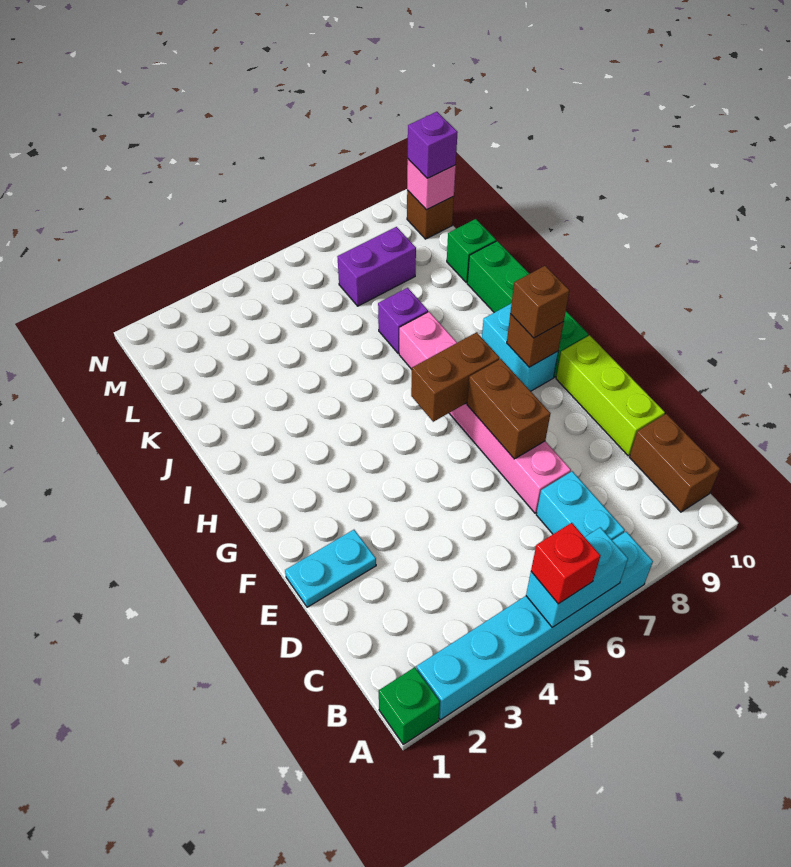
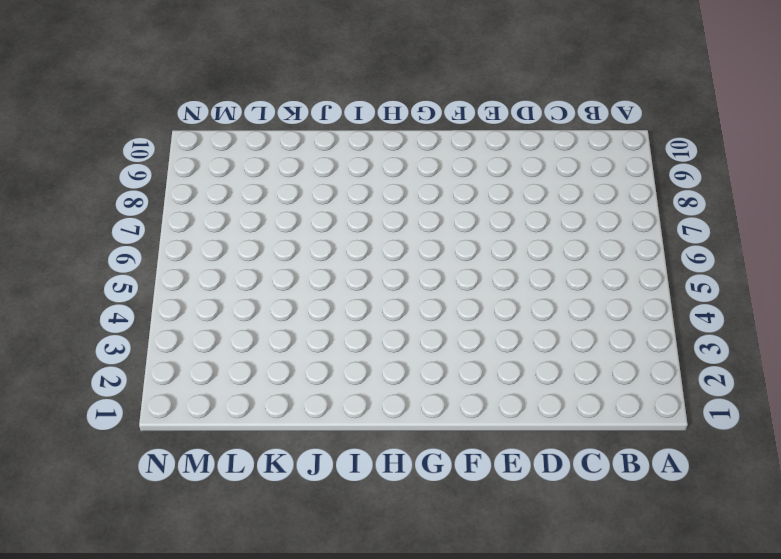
none -> green 1x1 brick [379,667,440,744]
none -> cyan 1x6 brick [417,532,653,720]
none -> cyan 1x2 brick [536,471,625,540]

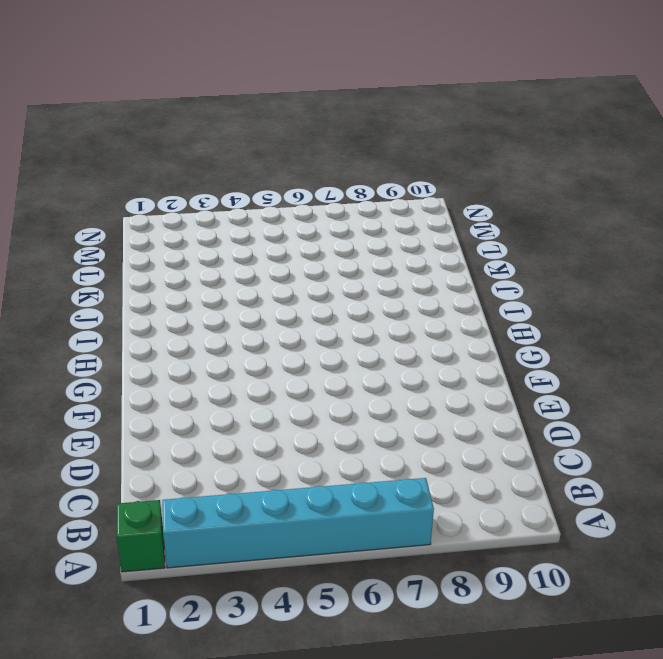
none -> cyan 1x2 brick [536,471,625,540]
none -> brown 1x2 brick [630,414,720,512]
none -> pink 1x6 brick [399,312,571,513]

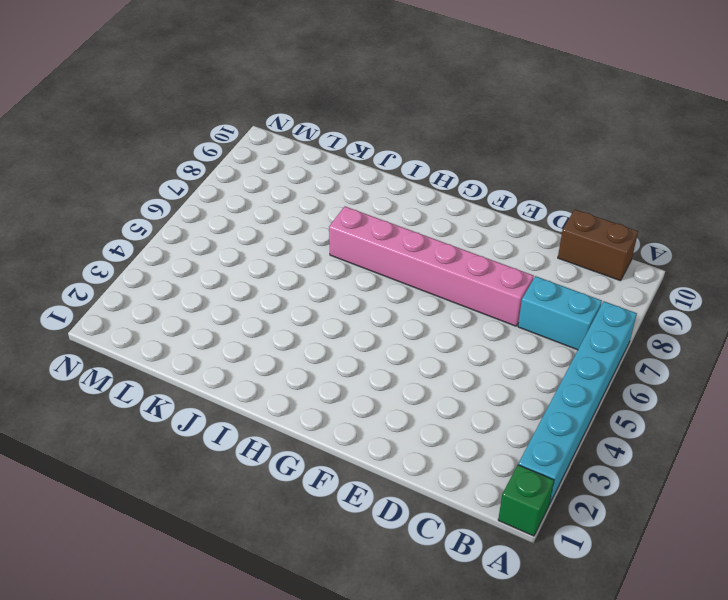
none -> lime 1x3 brick [556,335,665,456]
none -> cyan 1x2 plate [285,530,376,607]
none -> cyan 1x2 brick [482,303,558,391]

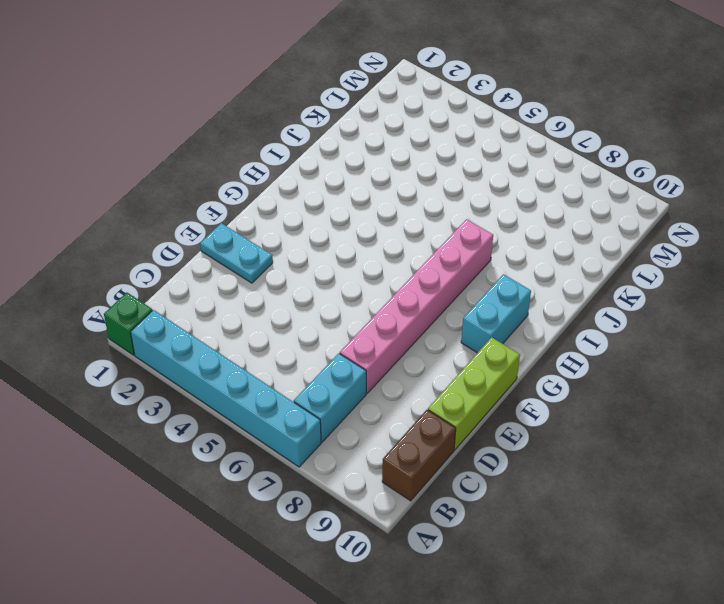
none -> green 1x4 brick [467,241,588,377]
none -> purple 1x1 brick [378,288,428,353]
none -> green 1x1 brick [447,219,496,283]

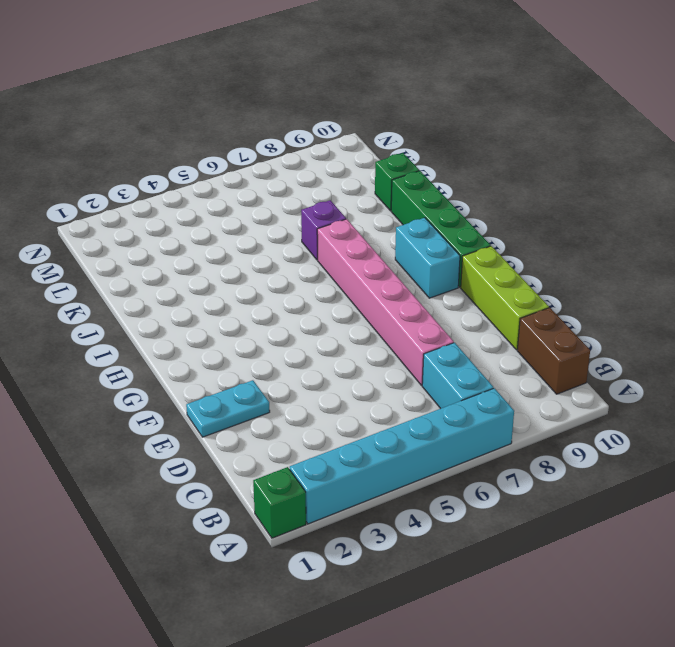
none -> purple 1x2 brick [337,227,416,306]
none -> brown 1x1 brick [407,190,454,239]
none -> cyan 1x2 brick [526,527,628,627]

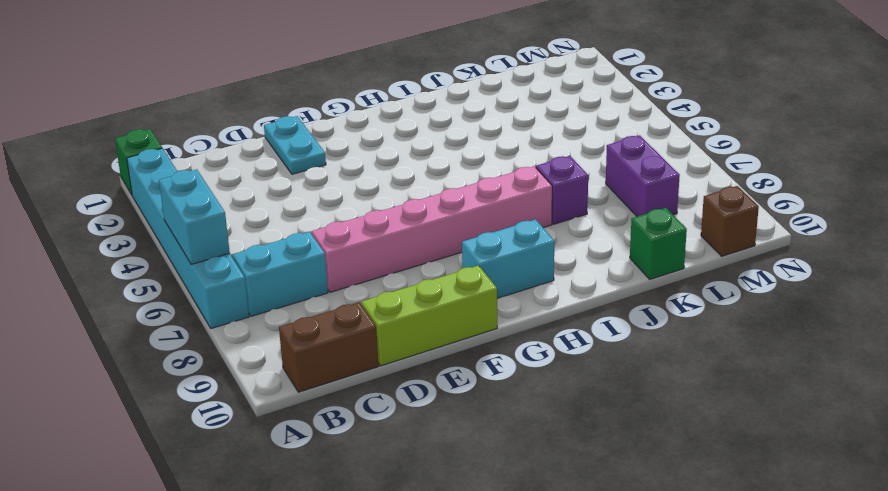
none -> green 1x4 brick [467,241,588,377]
none -> brown 1x2 brick [467,359,550,459]
none -> brown 1x2 brick [411,332,500,422]

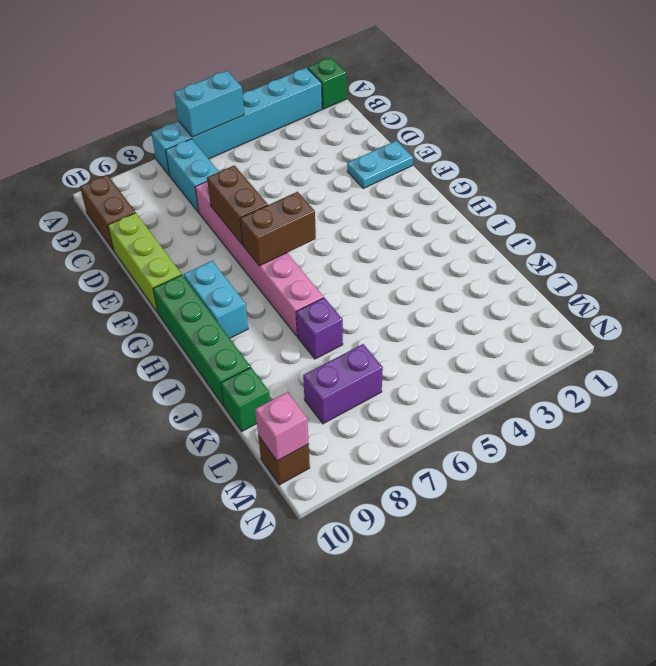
none -> brown 1x1 brick [507,314,564,367]
none -> red 1x1 brick [531,523,601,604]
none -> brown 1x1 brick [510,266,570,338]

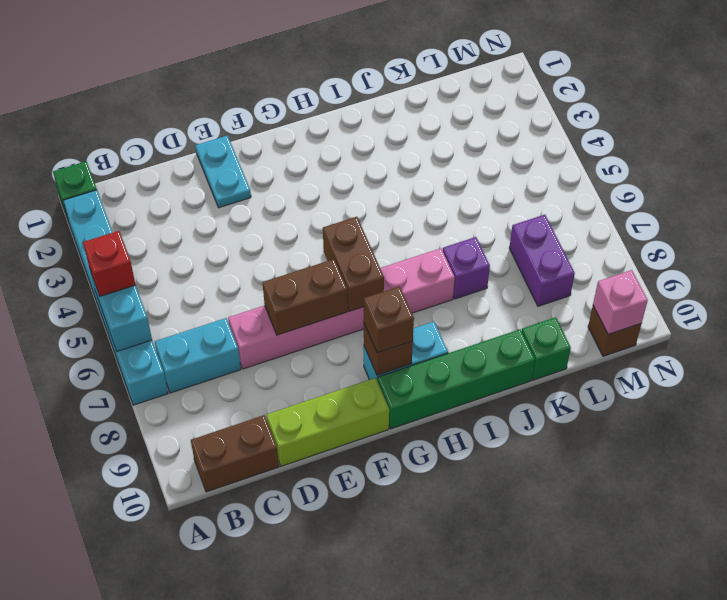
none -> purple 1x1 brick [408,112,458,178]

